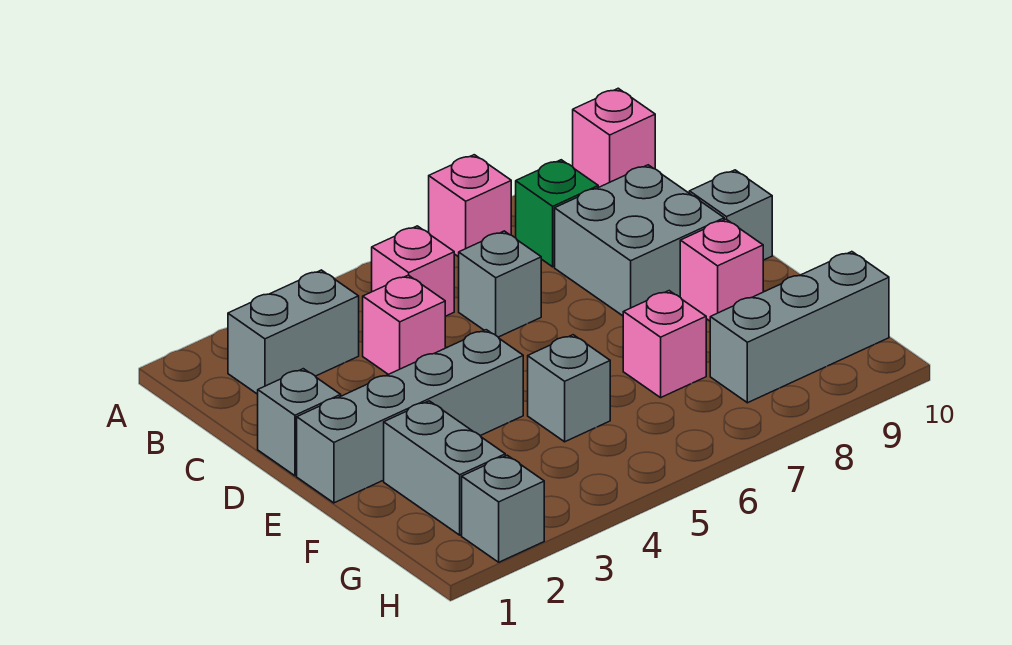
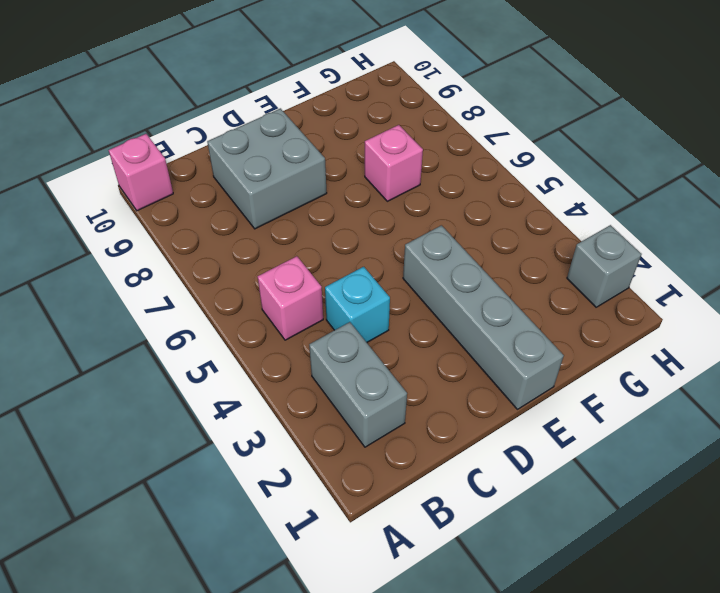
cyan 1x1 brick [325,267,390,342] -> pink 1x1 brick [363,275,445,375]
none -> pink 1x1 brick [429,155,511,257]
none -> green 1x1 brick [516,160,598,267]
none -> grey 1x1 brick [459,231,541,337]

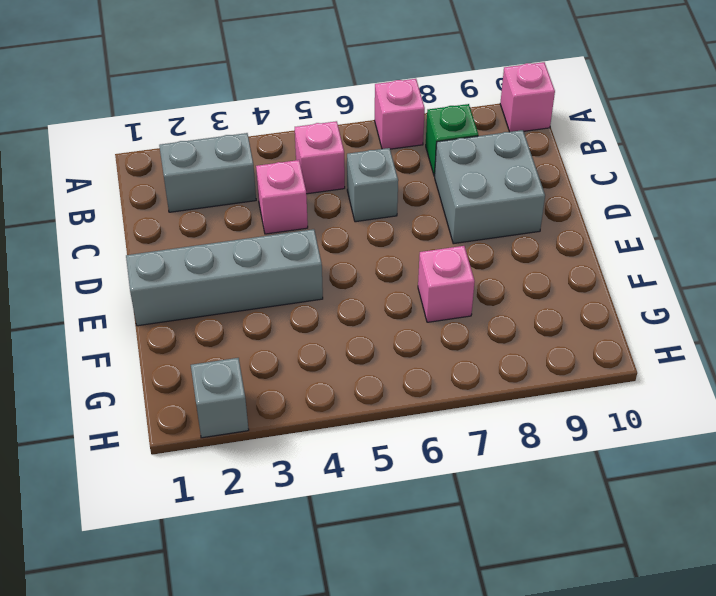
none -> grey 1x1 brick [258,369,341,476]
none -> grey 1x1 brick [689,170,772,260]
none -> pink 1x1 brick [680,219,763,321]

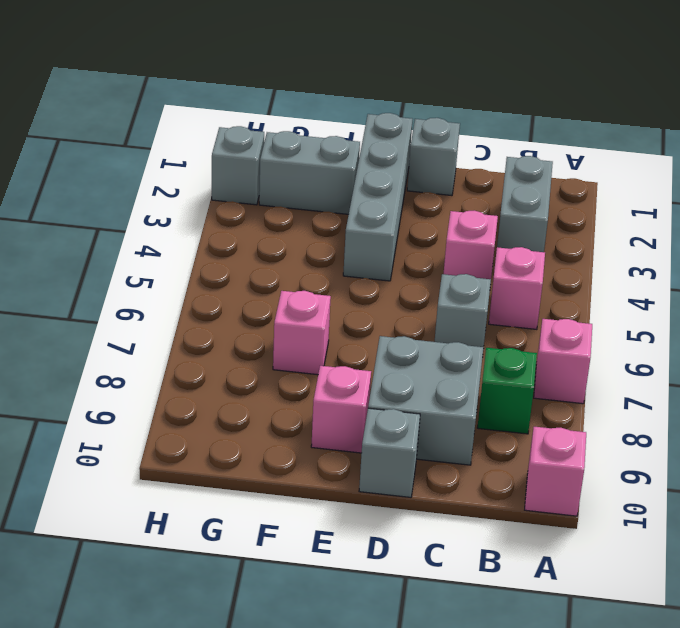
none -> grey 1x1 brick [528,335,610,442]
none -> grey 1x3 brick [710,252,889,403]

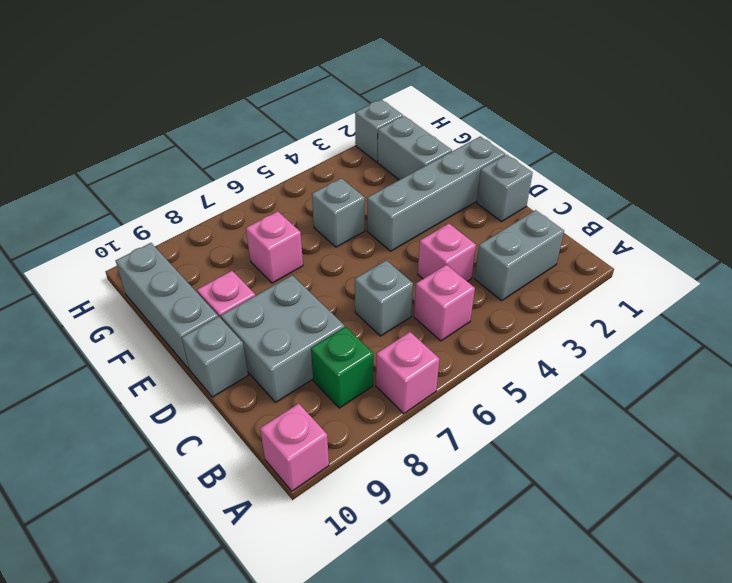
grey 1x3 brick [116,243,218,369] -> grey 1x3 brick turned to [710,252,889,403]

